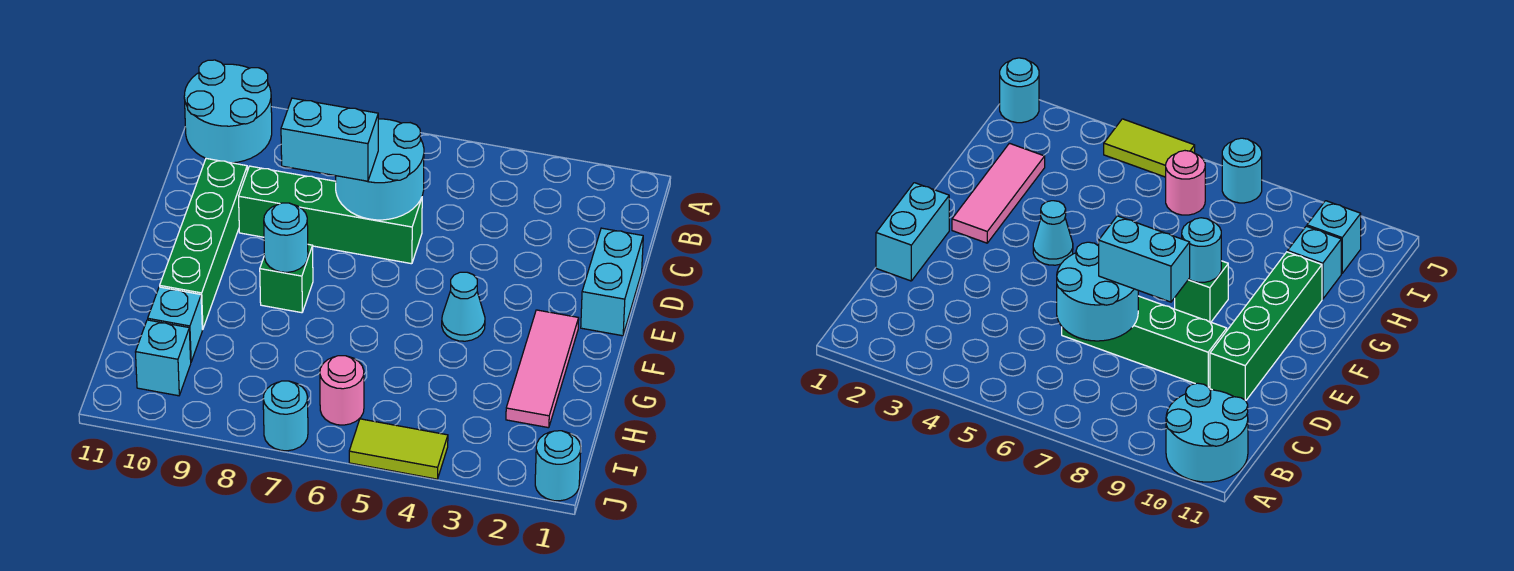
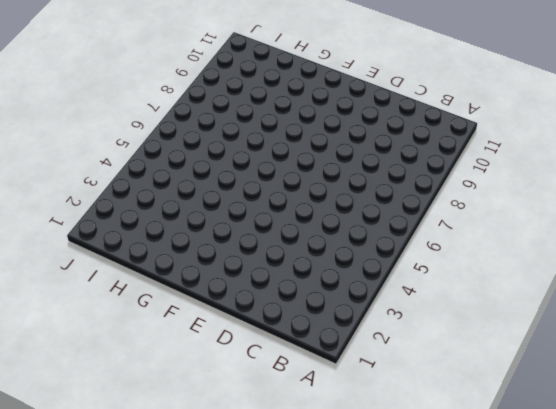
none -> cyan 2x2 round brick [184,60,272,163]
none -> cyan 1x2 brick [581,228,643,336]
none -> green 1x4 brick [239,166,422,264]

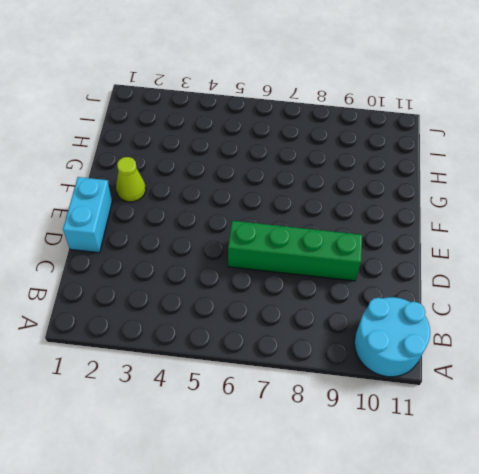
lime 1x1 cone [116,157,146,202] -> pink 1x3 tile [506,310,579,428]
none -> green 1x4 brick [160,159,247,330]
none -> cyan 1x1 cone [442,272,485,341]
none -> green 1x1 brick [260,244,313,313]

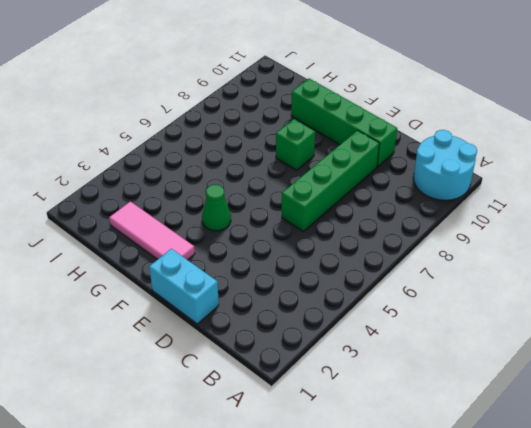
green 1x1 cone [202,185,231,231] -> cyan 1x1 cone [442,272,485,341]
none -> cyan 1x1 brick [148,287,202,361]
none -> pink 1x1 round brick [320,356,364,425]
none -> cyan 1x1 brick [136,320,191,396]

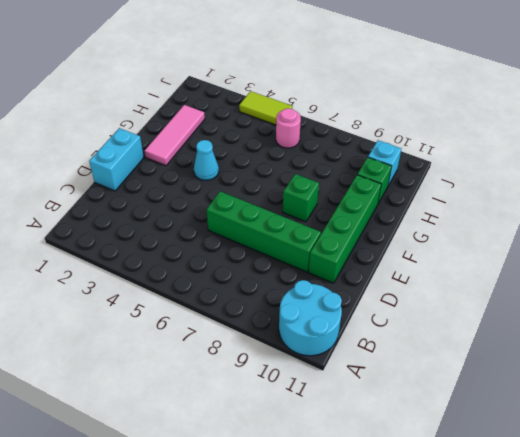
green 1x1 brick [357,157,392,203] -> cyan 1x1 brick [148,287,202,361]
none -> cyan 1x1 round brick [535,431,581,501]
none -> cyan 1x1 round brick [263,381,308,451]
none -> cyan 2x2 round brick [336,119,424,220]

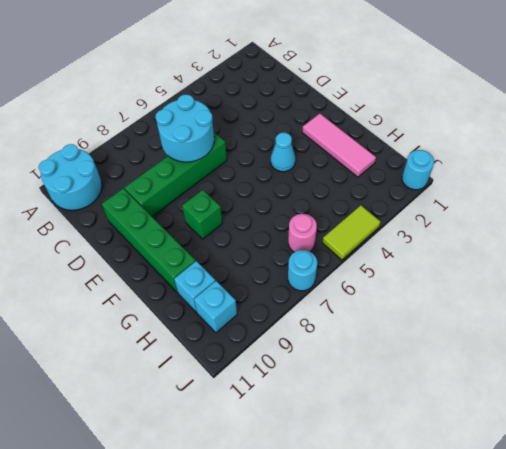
none -> cyan 1x2 brick [581,228,643,336]
none -> cyan 1x1 round brick [264,203,308,272]
none -> cyan 1x2 brick [281,98,378,181]

